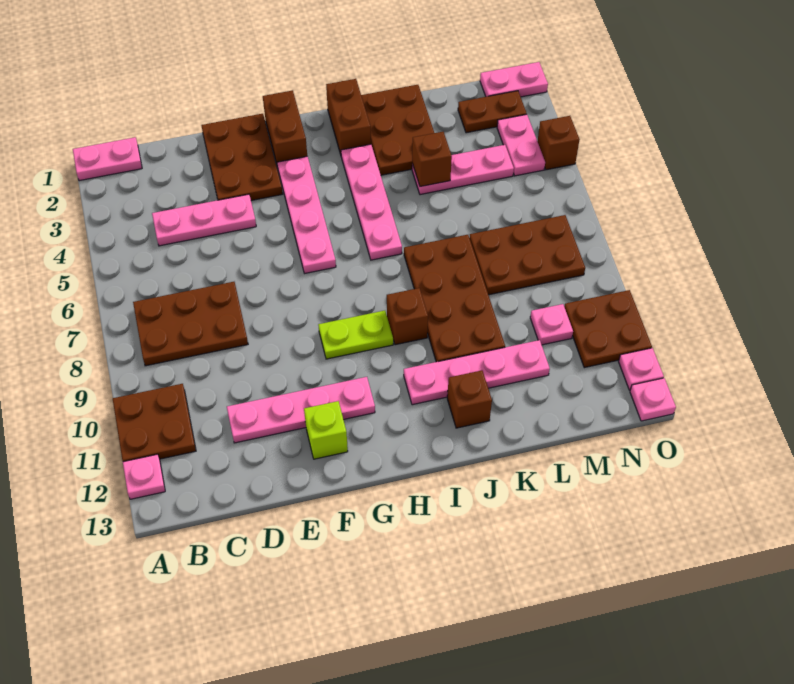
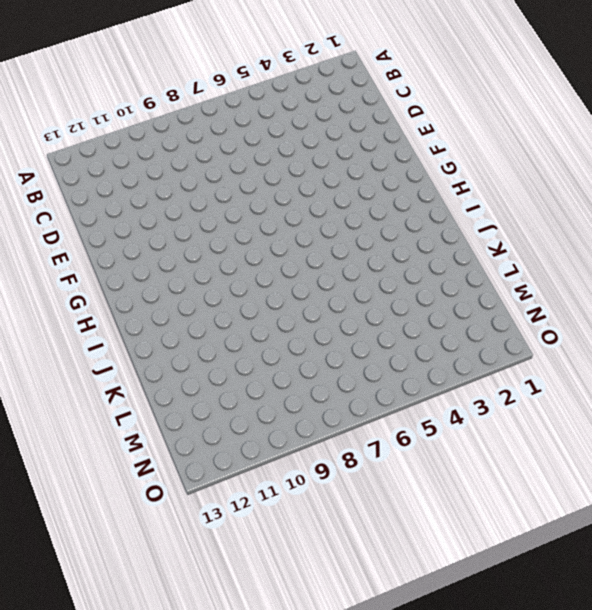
none -> pink 1x2 plate [73,137,142,181]
none -> brown 2x2 plate [113,384,196,462]
none -> pink 1x1 plate [123,454,165,499]

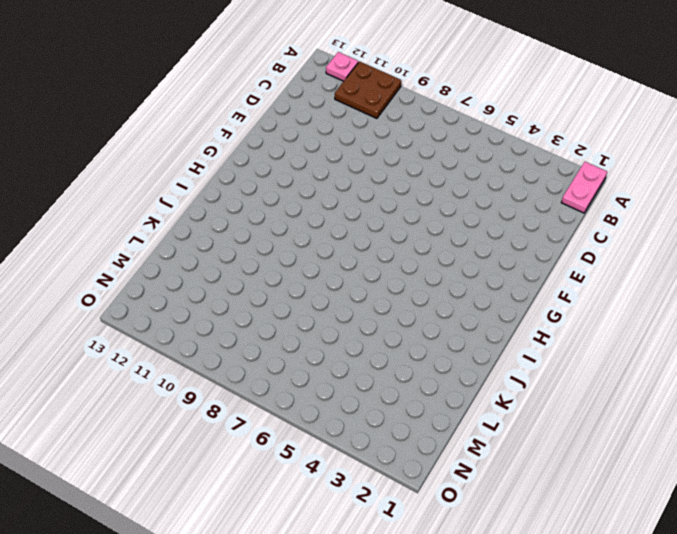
none -> brown 2x3 plate [133,282,248,366]
none -> pink 1x3 plate [152,194,256,246]
none -> pink 1x4 plate [227,377,375,443]

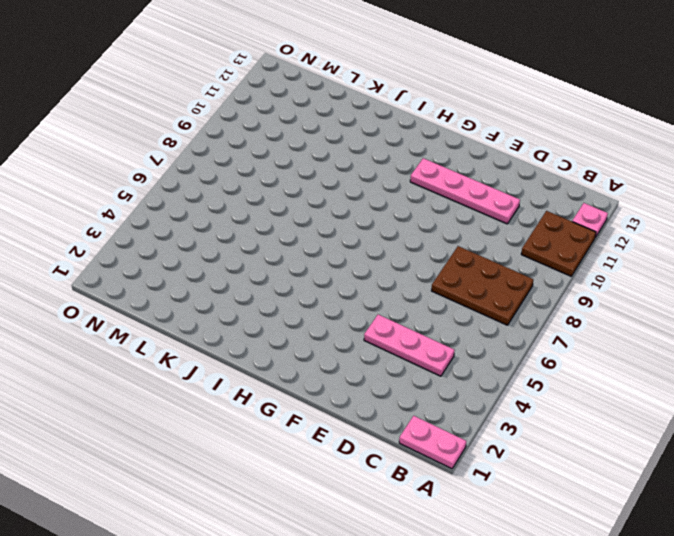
none -> brown 2x3 plate [201,114,283,201]
none -> lime 1x1 brick [304,401,348,459]
none -> brown 1x2 brick [263,90,307,168]

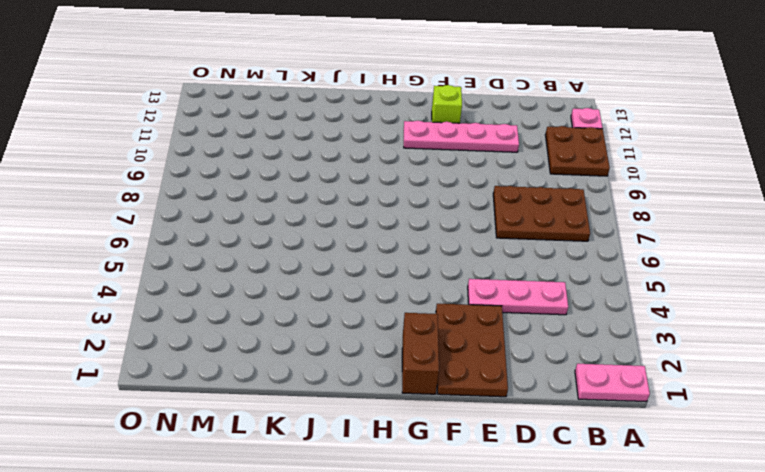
none -> pink 1x4 plate [277,156,336,273]
none -> lime 1x2 plate [318,311,393,359]
none -> brown 1x2 brick [326,79,371,154]

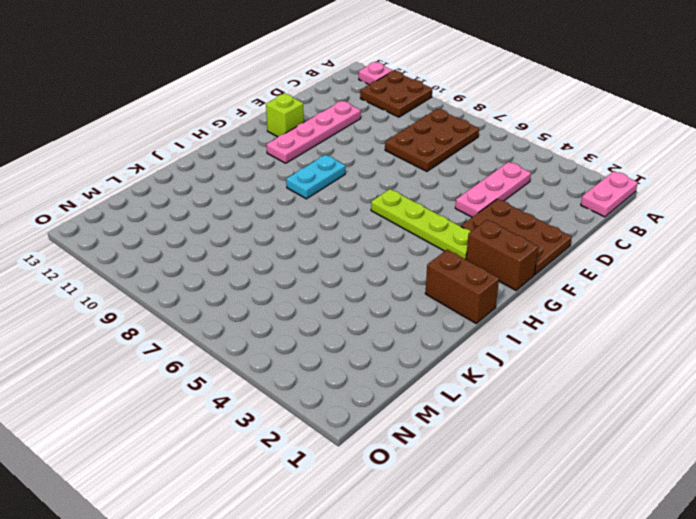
lime 1x4 plate [371,189,471,259] -> pink 1x4 plate [277,156,336,273]
cyan 1x2 plate [286,155,345,199] -> lime 1x2 plate [318,311,393,359]
none -> pink 1x4 plate [341,144,402,260]
none -> brown 1x1 brick [387,288,428,345]
none -> pink 1x4 plate [404,340,550,405]

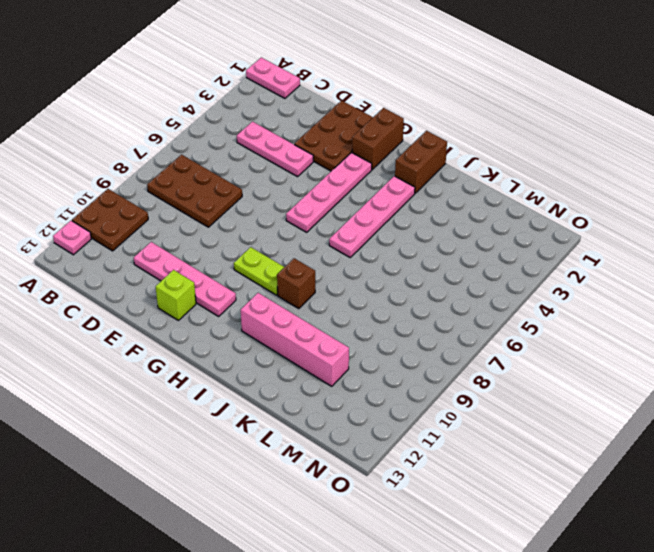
pink 1x4 brick [241,293,349,386] -> pink 1x4 plate [404,340,550,405]
none -> brown 2x3 plate [361,85,434,175]
none -> brown 2x4 plate [404,235,505,362]
none -> brown 1x1 brick [447,370,492,428]

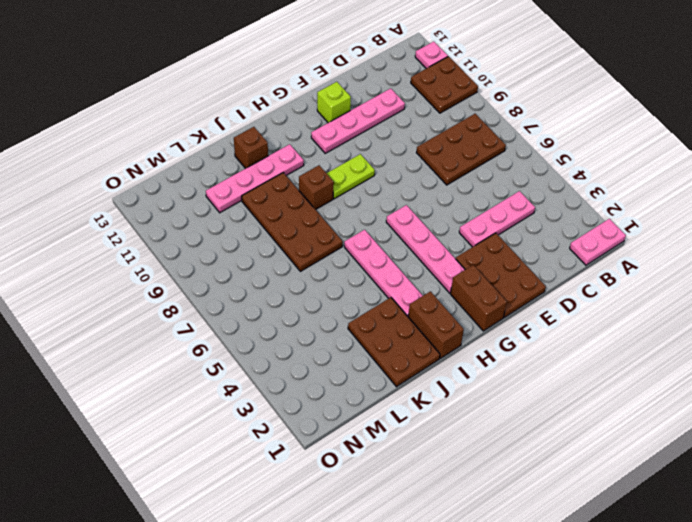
none -> pink 1x3 plate [412,145,514,195]
none -> brown 2x3 plate [470,215,585,295]
none -> brown 1x2 plate [458,91,527,133]

